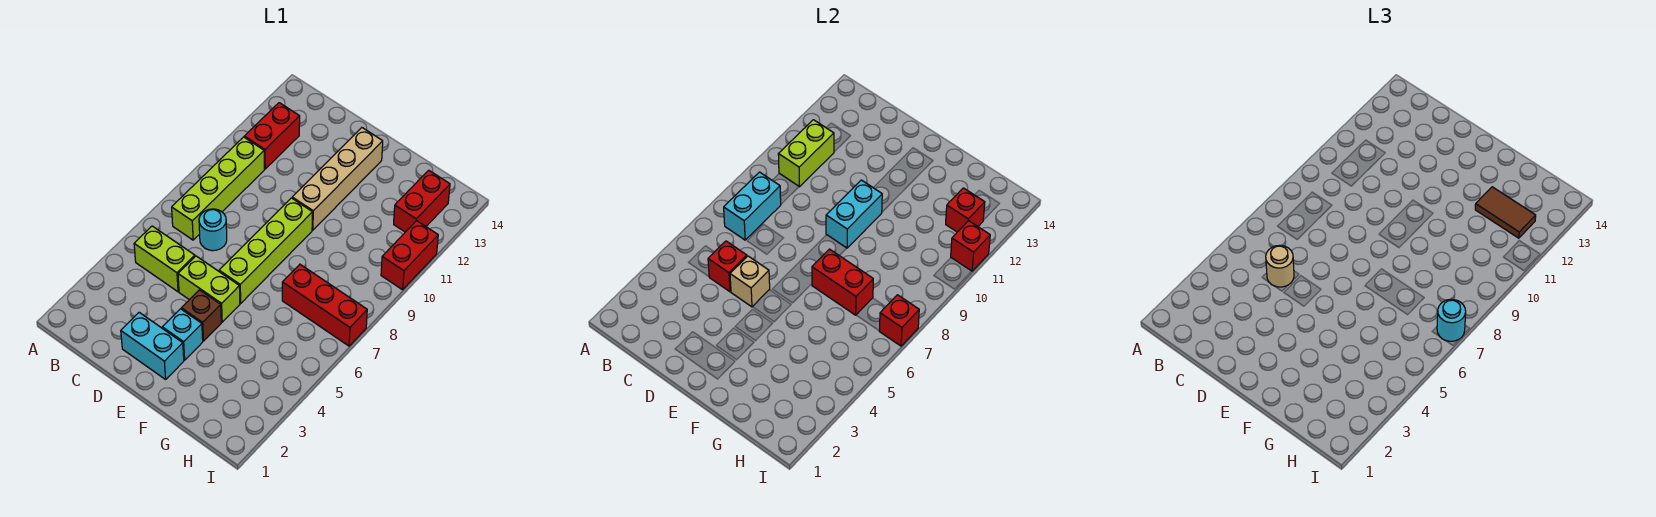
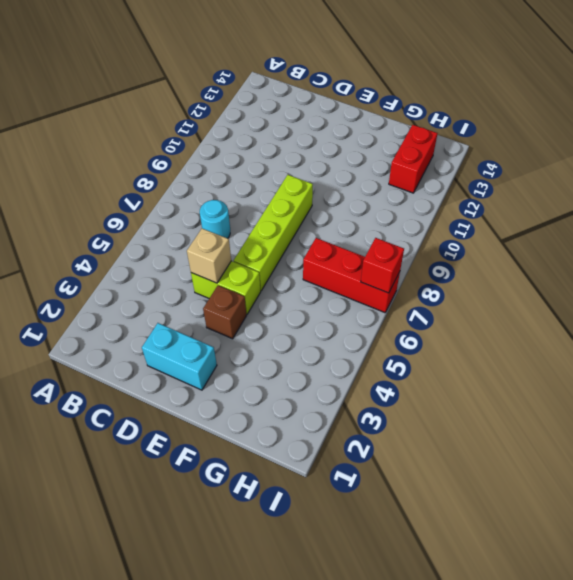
none -> lime 1x2 brick [134,226,195,292]
none -> lime 1x4 brick [172,137,264,240]
none -> red 1x2 brick [244,103,300,169]

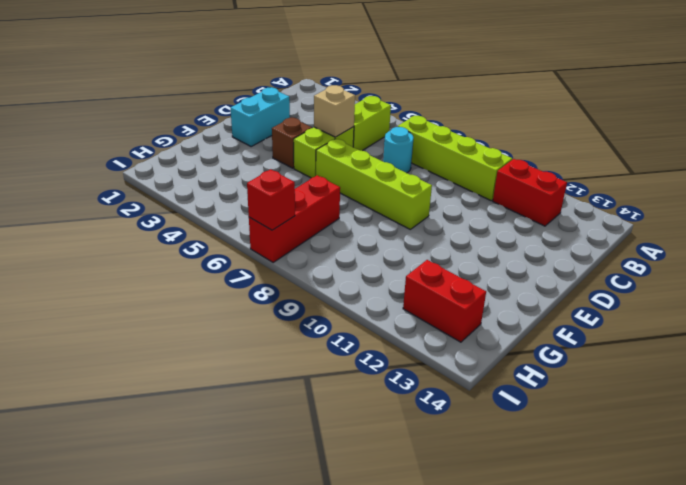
none -> cyan 1x1 brick [162,309,203,360]
none -> tan 1x4 brick [292,128,383,230]
none -> red 1x2 brick [381,221,438,290]

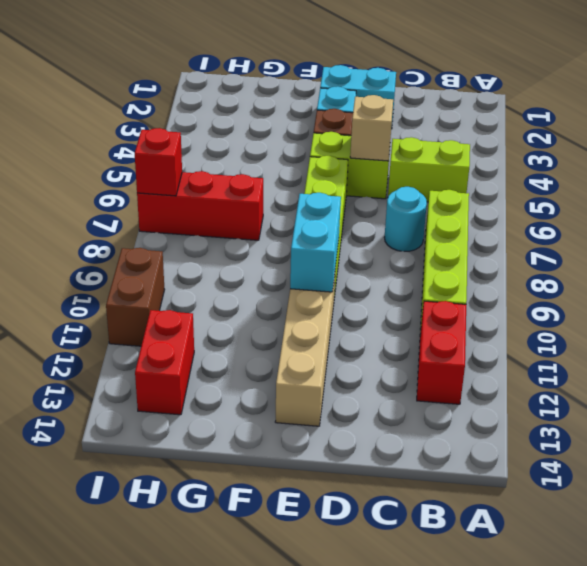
brown 1x2 brick [106,248,165,346] -> red 1x2 brick [381,221,438,290]
none -> cyan 1x2 brick [724,172,781,240]
none -> lime 1x2 brick [778,120,834,187]
none -> red 1x1 brick [708,241,747,292]

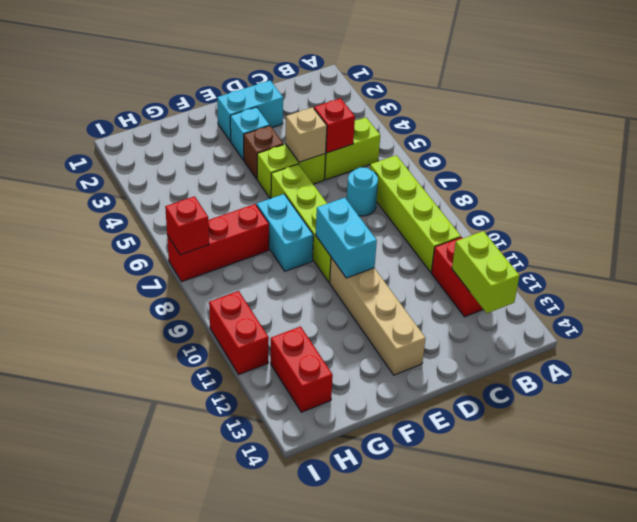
lime 1x2 brick [452,231,519,313] -> lime 1x2 brick moved to [778,120,834,187]
cyan 1x2 brick [257,194,313,271] -> cyan 1x2 brick moved to [724,172,781,240]
none -> red 1x2 brick [812,249,873,315]
none -> red 1x1 brick [946,188,985,232]
none -> red 1x1 brick [951,221,990,271]

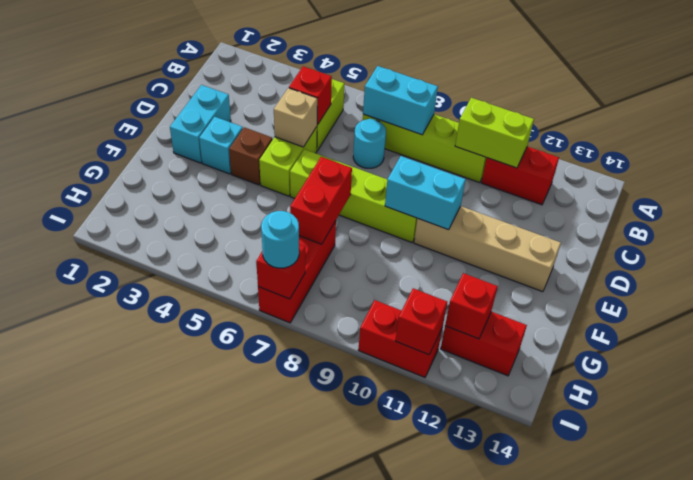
none -> tan 1x1 round brick [1266,245,1294,287]
none -> brown 1x2 tile [1475,187,1536,238]

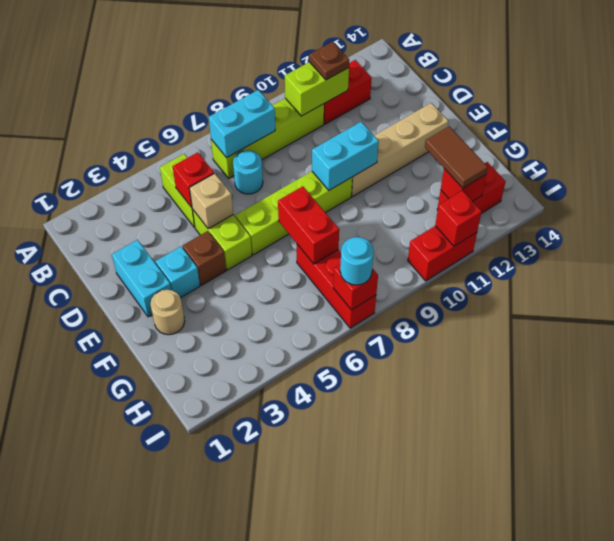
brown 1x1 plate [309,42,349,80] -> none
tan 1x1 round brick [151,290,185,335] -> tan 1x1 round brick moved to [1266,245,1294,287]

